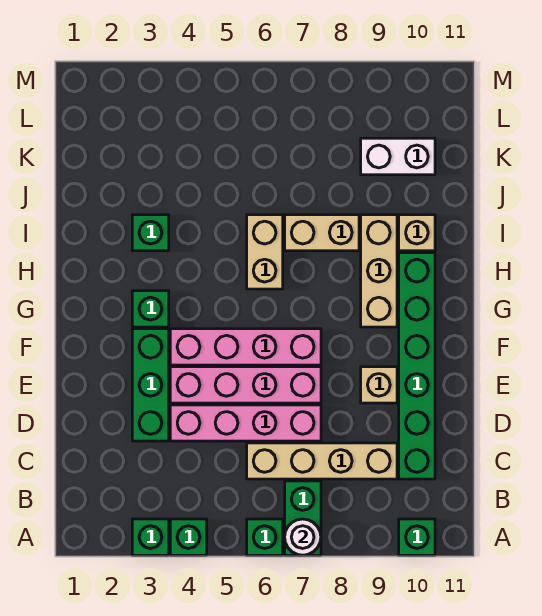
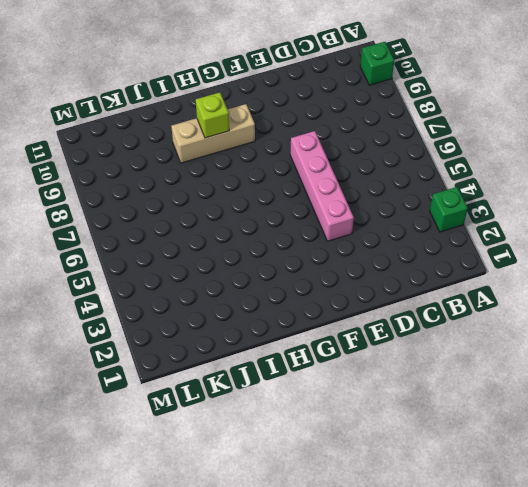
lime 1x1 brick [196,92,229,138] -> none
none -> green 1x1 brick [170,519,207,555]
none -> green 1x1 brick [247,519,283,555]
none -> green 1x2 brick [285,481,321,555]

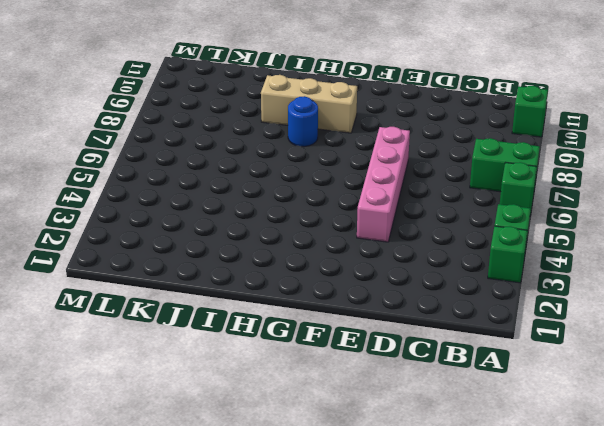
blue 1x1 round brick [288,96,318,147] -> none
none -> tan 1x4 brick [247,443,397,479]
none -> green 1x6 brick [399,253,435,479]
none -> green 1x3 brick [132,329,169,441]

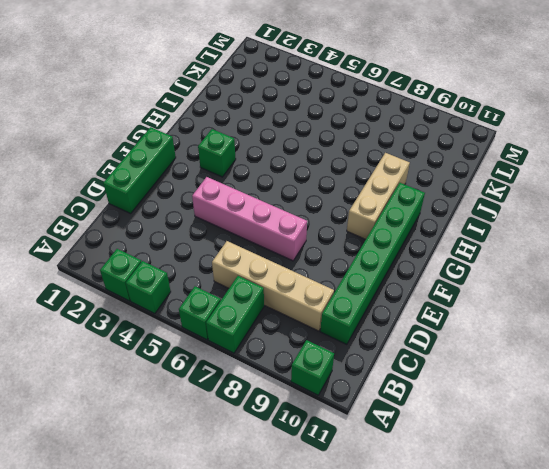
green 1x3 brick [103,127,176,214] -> green 1x3 brick moved to [132,329,169,441]
none -> pink 1x4 brick [170,405,321,441]
none -> tan 1x1 brick [361,367,397,403]
none -> pink 1x4 brick [170,329,321,365]

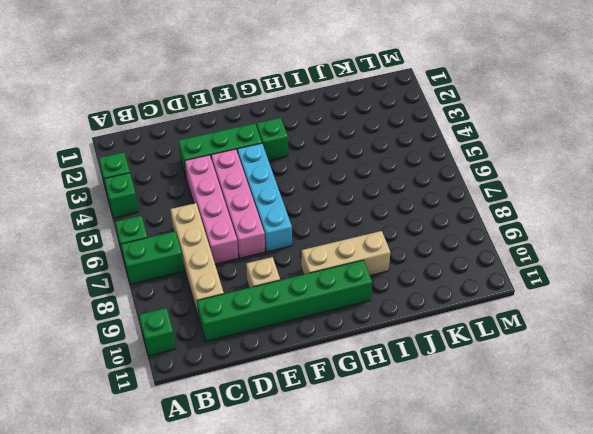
cyan 1x4 brick [237,143,292,252] -> pink 1x4 brick [170,329,321,365]
none -> tan 1x2 brick [247,215,283,289]
none -> green 1x1 brick [132,215,169,251]
none -> tan 1x2 brick [285,215,359,251]

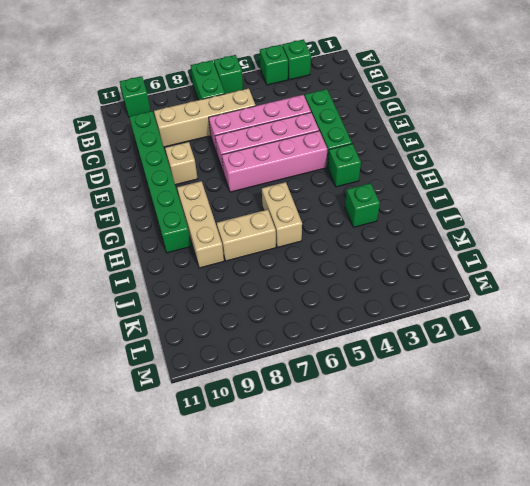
none -> tan 1x1 brick [399,215,435,251]
none -> white 1x2 brick [361,138,435,175]
none -> white 1x1 round brick [285,519,321,555]

